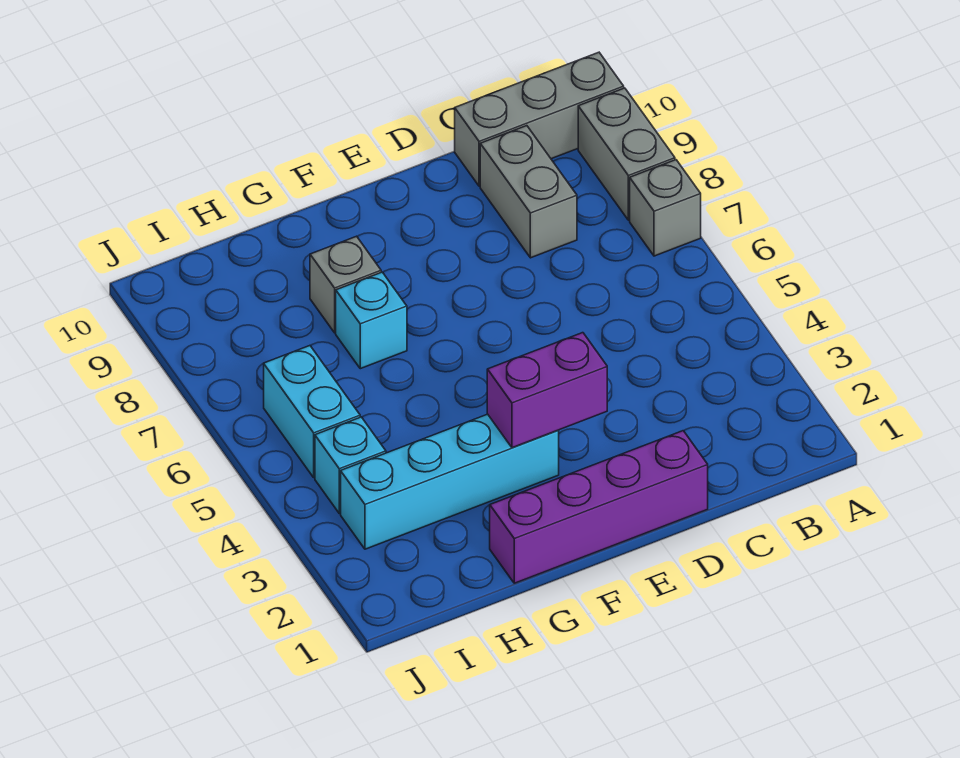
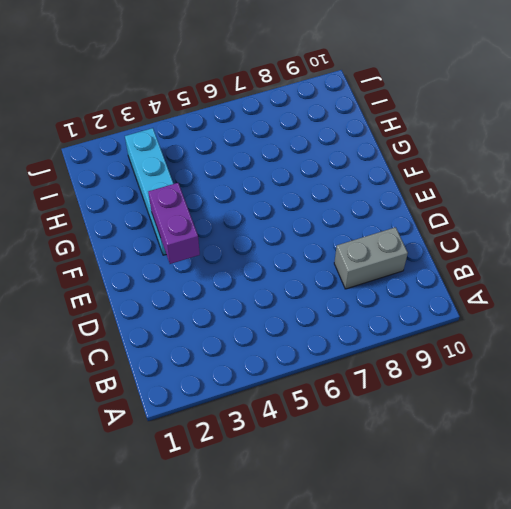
none -> grey 1x1 brick [630,160,701,256]
none -> grey 1x2 brick [578,88,675,220]

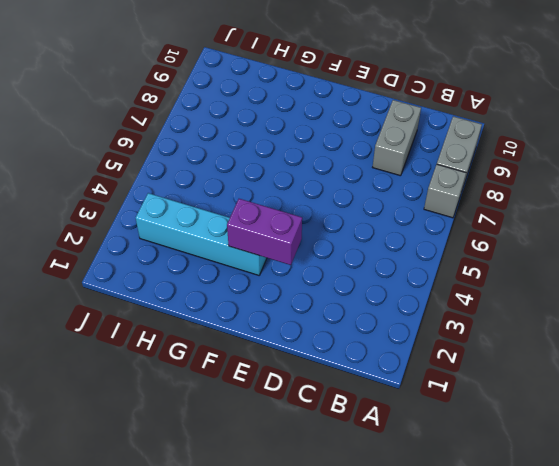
none -> grey 1x3 brick [455,52,624,186]
none -> purple 1x4 brick [490,431,708,583]

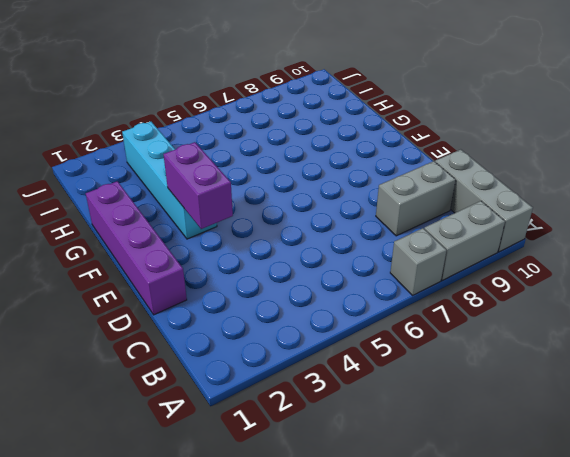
none -> cyan 1x1 brick [336,272,407,369]
none -> grey 1x1 brick [310,236,381,333]

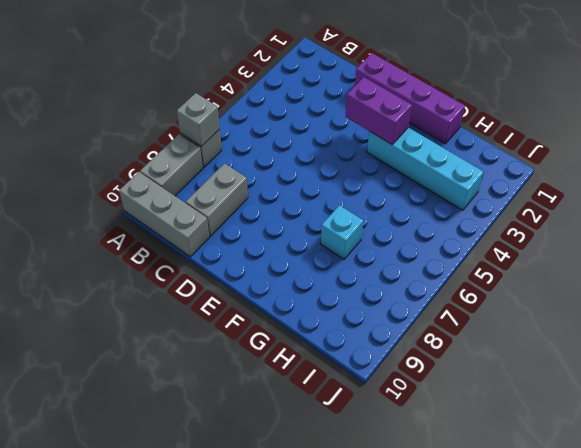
grey 1x1 brick [177,93,220,147] -> grey 1x1 brick moved to [310,236,381,333]
none -> cyan 1x1 brick [315,417,386,513]
none -> cyan 1x2 brick [264,346,360,478]

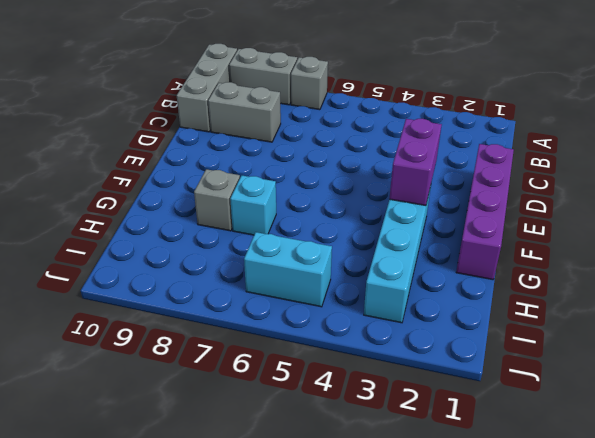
none -> cyan 1x1 brick [315,417,386,513]

